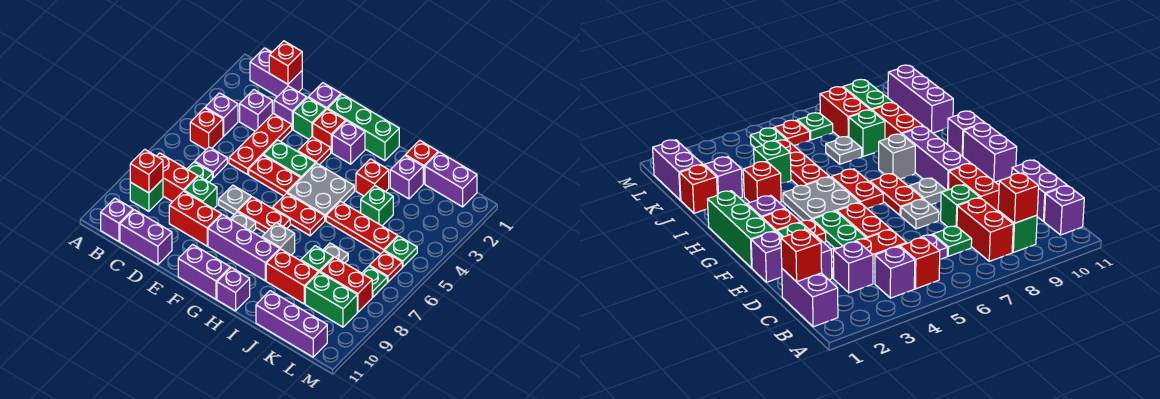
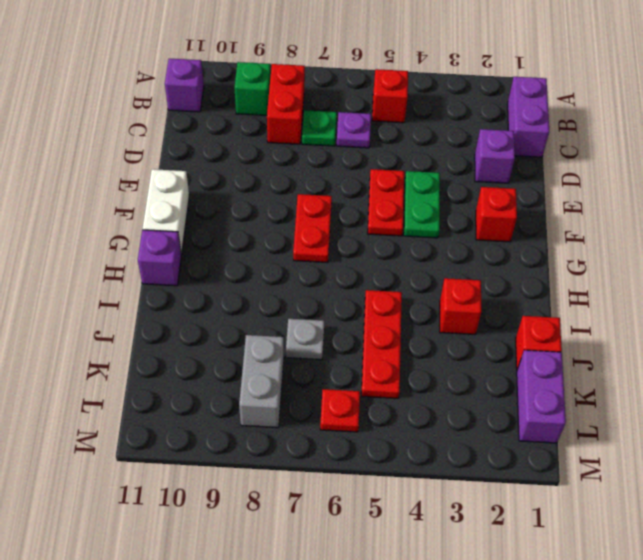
white 1x2 brick [143,169,189,254] -> purple 1x2 brick [178,244,230,299]
grey 1x2 brick [239,335,284,428] -> red 1x2 brick [320,257,372,312]
none -> purple 1x1 brick [205,93,238,136]
none -> purple 1x1 brick [240,90,272,131]
none -> purple 1x2 brick [120,210,172,265]
none -> red 1x3 plate [229,113,292,174]

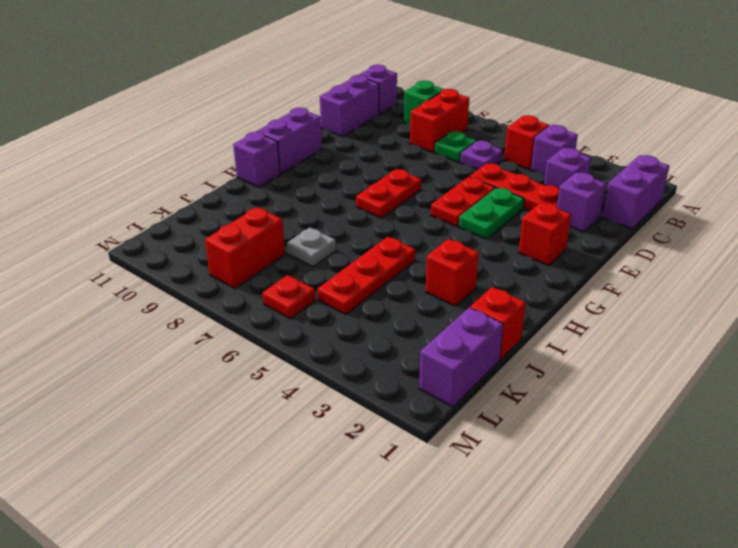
none -> green 1x1 brick [184,176,217,209]
none -> red 1x2 brick [169,191,221,246]
none -> purple 1x1 brick [308,83,341,110]
none -> green 1x1 brick [293,98,326,139]

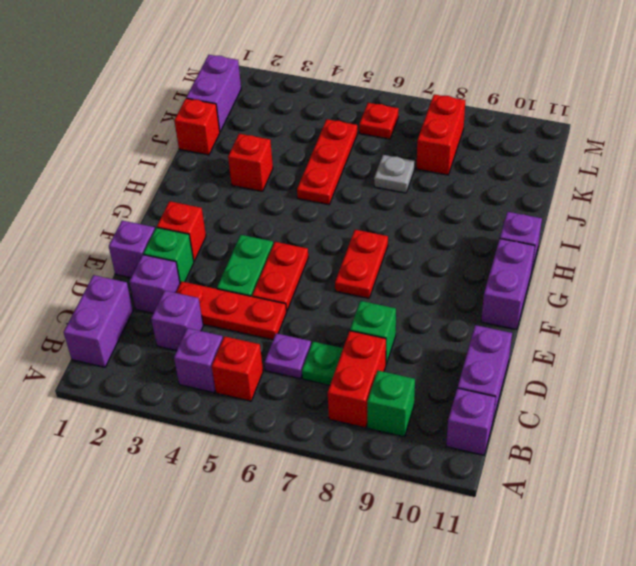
none -> red 1x2 brick [169,191,221,246]
none -> grey 1x1 plate [219,185,251,214]
none -> green 1x3 brick [328,94,399,161]
none -> red 1x1 plate [298,137,331,165]

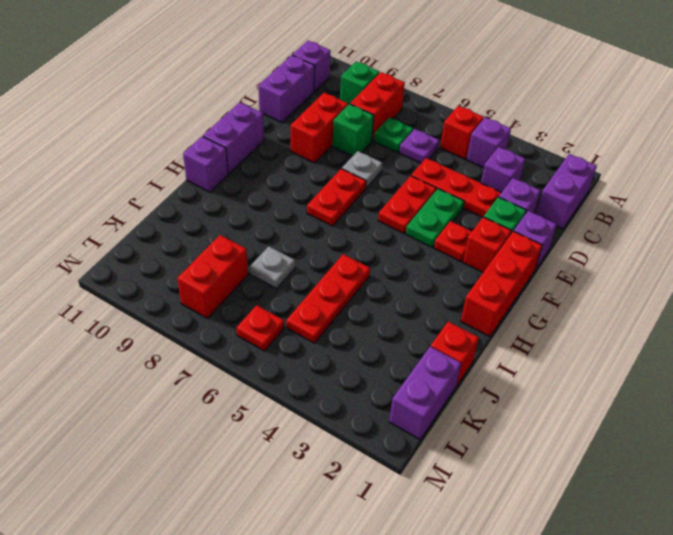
red 1x3 brick [461,231,542,337] -> green 1x3 brick [328,94,399,161]
none -> grey 1x1 plate [230,212,256,232]
none -> purple 1x3 brick [208,214,280,281]
none -> purple 1x1 brick [332,121,365,164]
none -> grey 2x2 plate [287,163,354,221]

